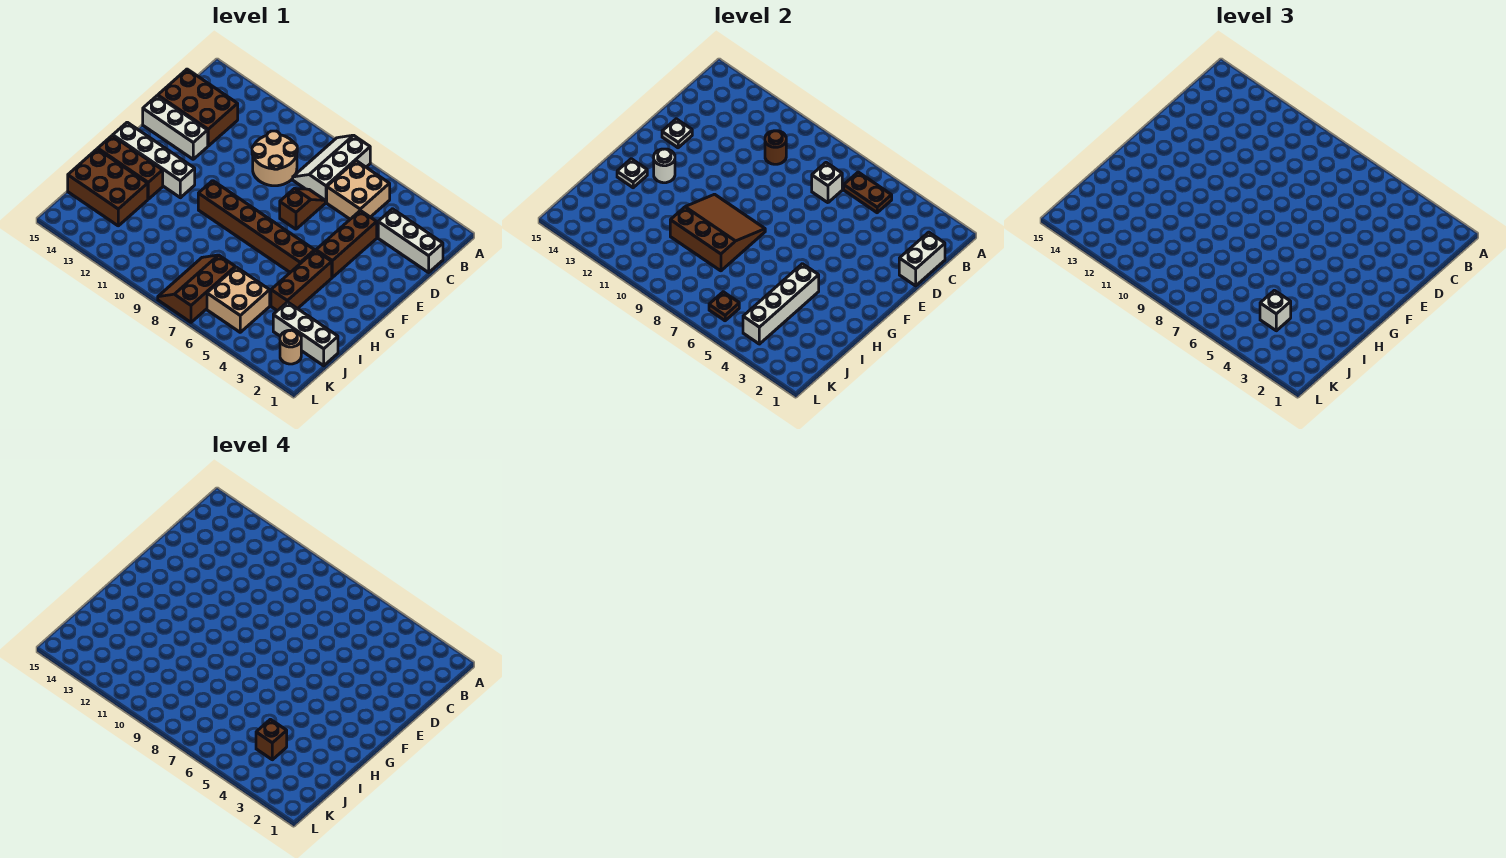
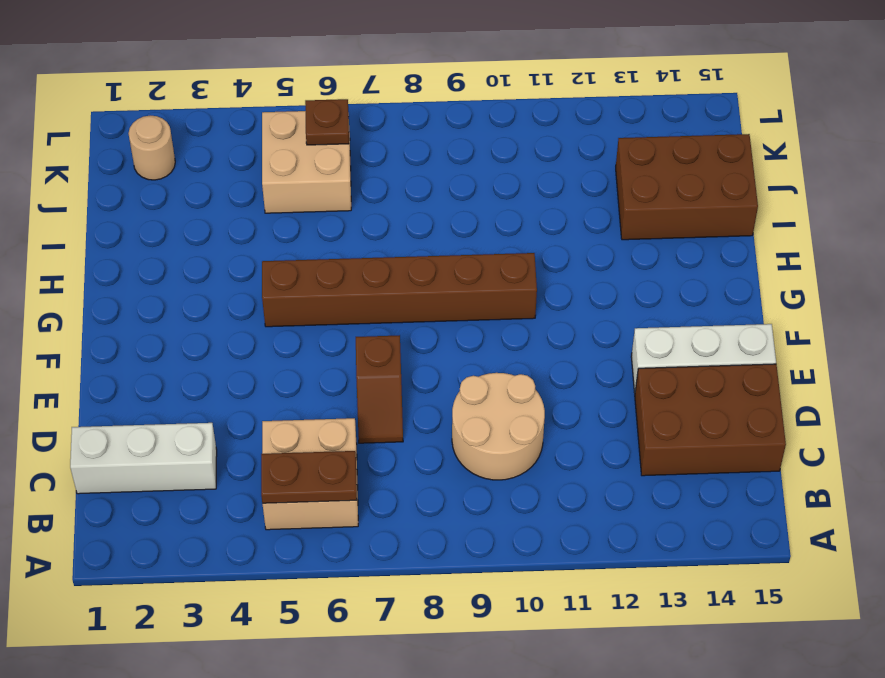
none -> white 2x3 slope [293,135,370,203]
none -> brown 1x3 brick [316,211,377,277]
none -> brown 1x3 brick [271,250,332,311]

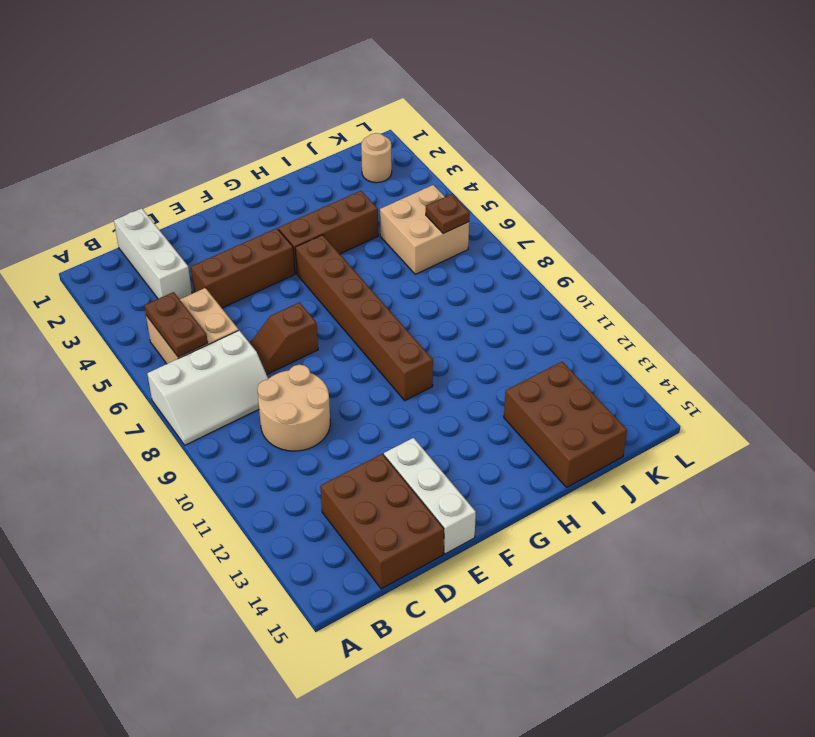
none -> white 1x4 brick [113,122,195,198]
none -> brown 1x3 brick [98,136,163,199]
none -> white 1x3 brick [273,302,338,366]

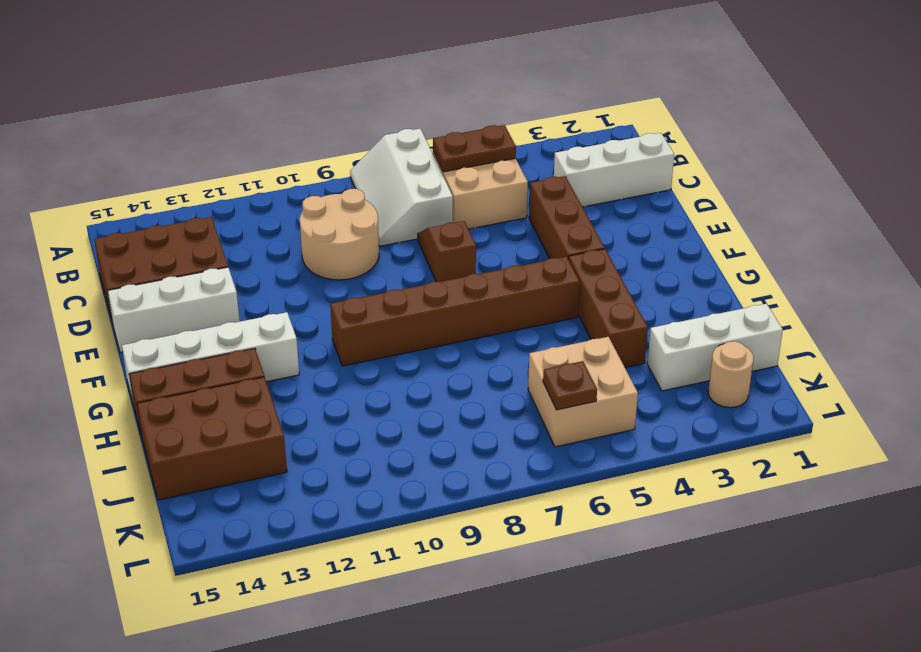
none -> brown 2x3 slope [158,255,235,322]
none -> white 1x2 brick [899,232,945,286]
none -> white 1x1 brick [812,163,842,203]

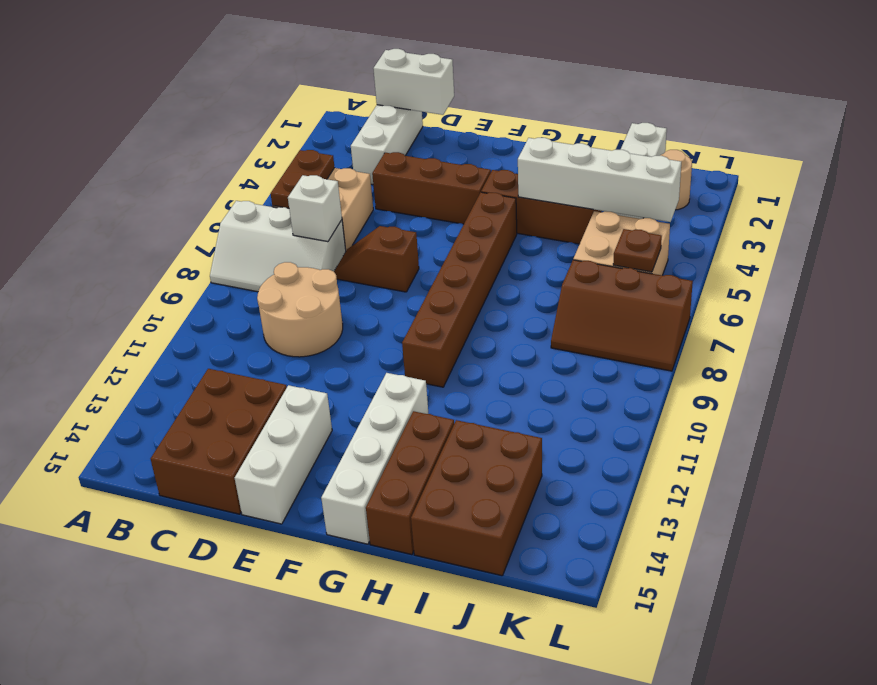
none -> brown 1x1 round brick [765,131,786,164]
none -> white 1x1 plate [662,119,692,148]
none -> brown 3x3 slope [670,194,765,271]

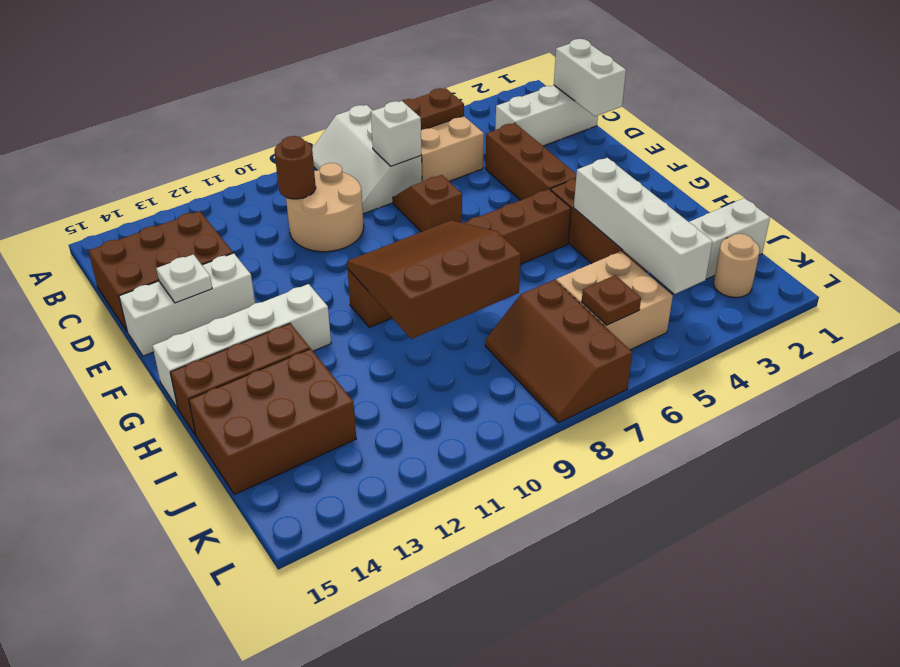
none -> white 1x1 round brick [654,149,675,183]
none -> white 1x1 plate [617,159,647,188]
none -> white 1x1 brick [1260,290,1291,331]

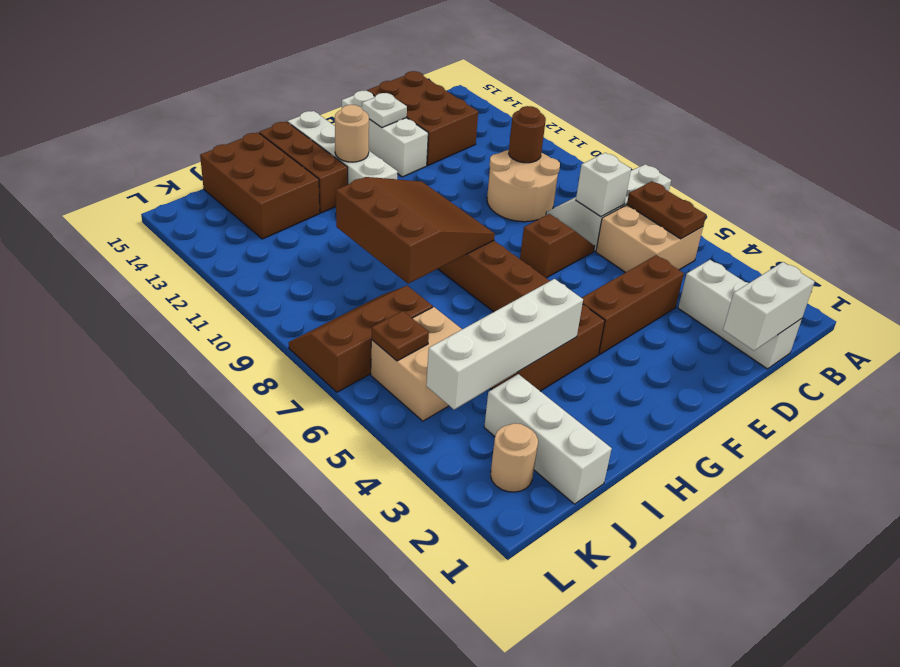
tan 1x1 round brick [335,105,369,162] -> white 1x1 round brick [654,149,675,183]
none -> white 1x1 plate [617,159,647,188]
none -> white 1x1 brick [1260,290,1291,331]
none -> brown 1x1 brick [256,719,287,760]

